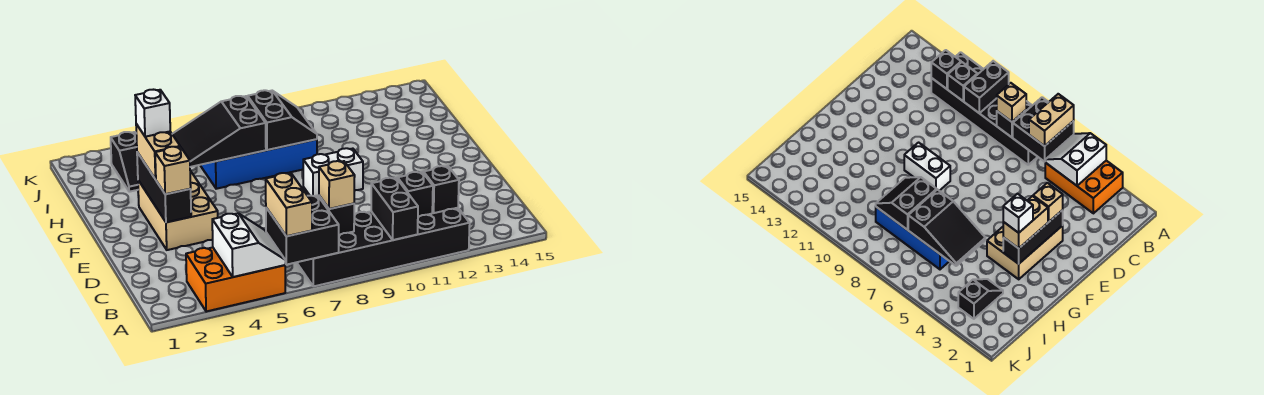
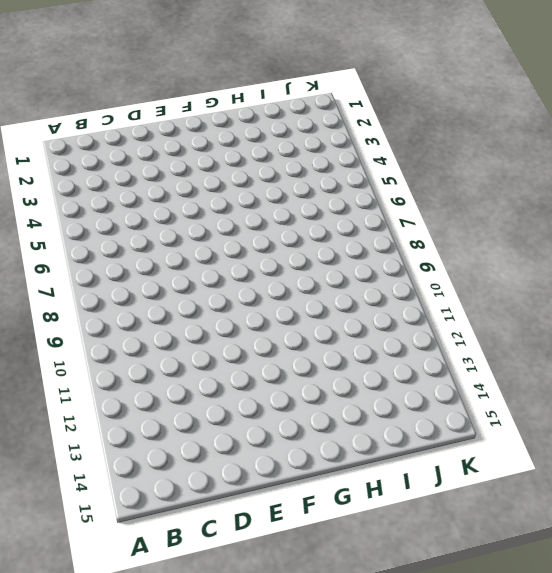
none -> orange 2x3 brick [186,248,285,312]
none -> black 2x6 brick [297,208,470,286]
none -> tan 2x3 brick [138,171,218,250]

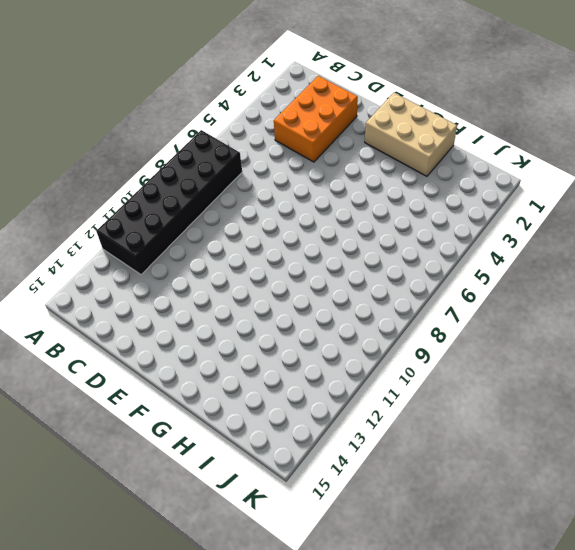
orange 2x3 brick [274,76,358,162] -> orange 2x3 brick moved to [186,248,285,312]
tan 2x3 brick [365,93,457,176] -> tan 2x3 brick moved to [138,171,218,250]
none -> white 1x2 brick [303,148,363,197]
none -> blue 2x4 brick [200,139,317,189]
none -> black 1x2 slope [111,132,138,192]

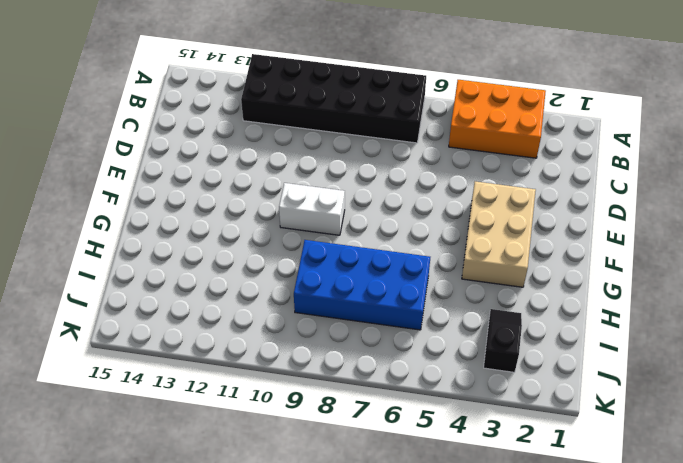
none -> white 2x2 slope [212,213,285,277]
none -> black 2x2 brick [266,196,339,265]
none -> black 1x2 brick [371,178,418,240]

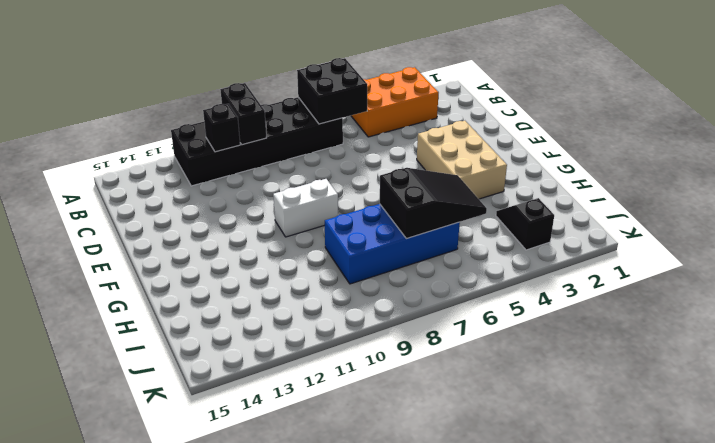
none -> white 2x2 slope [212,213,285,277]
none -> black 1x1 brick [319,196,354,235]
none -> black 1x1 brick [423,166,459,213]

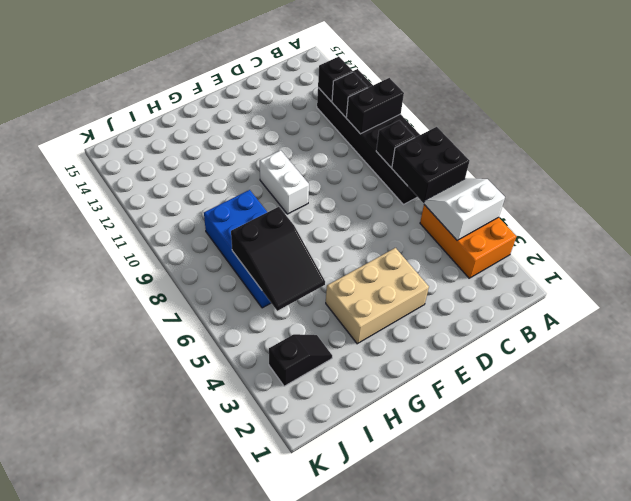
none -> black 1x3 brick [137,152,191,222]
none -> black 2x2 slope [248,90,317,150]
none -> tan 1x2 brick [266,173,312,236]

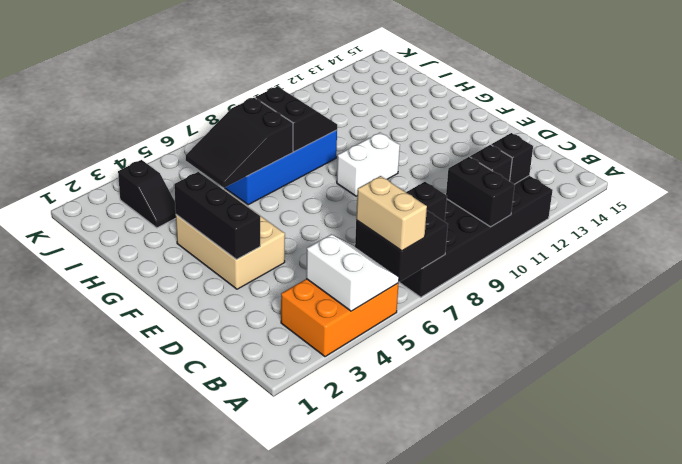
none -> tan 1x1 brick [319,161,355,209]
none -> tan 1x1 brick [155,147,191,194]
none -> tan 1x2 brick [136,124,180,179]

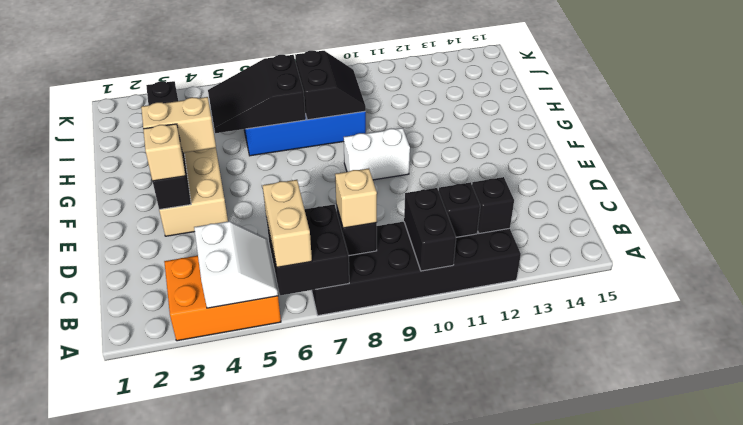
tan 1x2 brick [141,97,216,153] -> tan 1x2 brick turned to [136,124,180,179]
none -> white 1x1 brick [135,90,170,137]

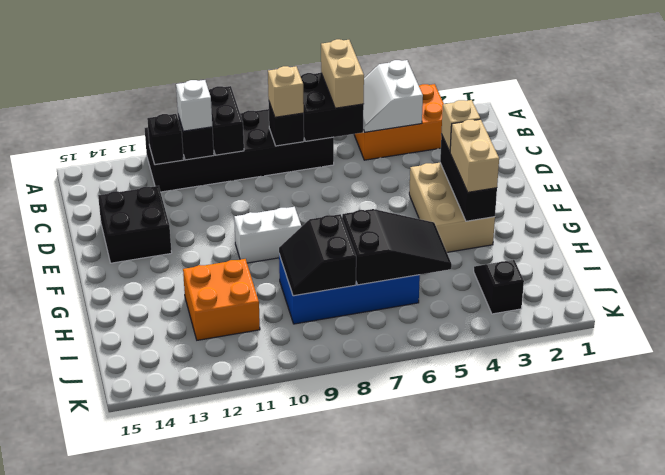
white 1x1 brick [176,80,212,131] -> white 1x1 brick moved to [135,90,170,137]
black 2x2 brick [98,186,172,263] -> none
orange 2x2 brick [183,259,260,340] -> none

